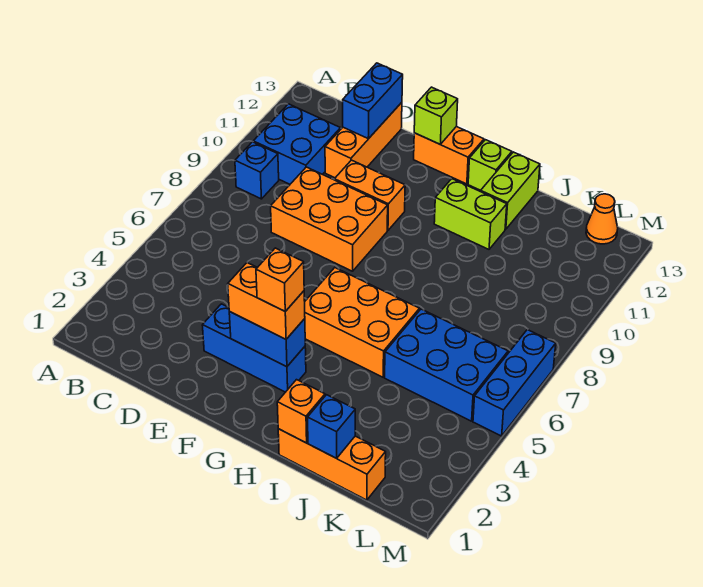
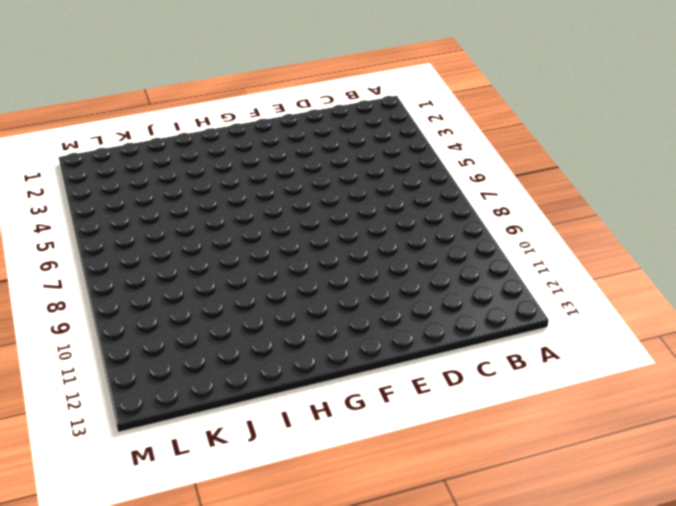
none -> blue 1x1 brick [235,142,279,199]
none -> blue 2x2 brick [253,104,341,184]
none -> orange 2x3 brick [271,167,388,271]

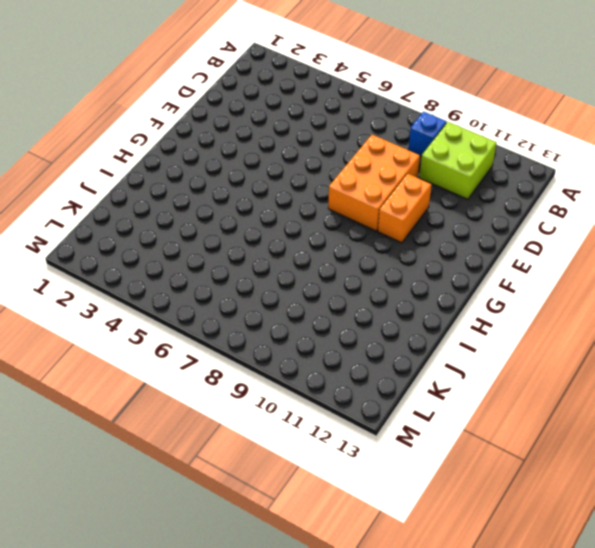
lime 2x2 brick [419,122,497,199] -> blue 2x2 brick [253,104,341,184]
none -> orange 1x3 brick [325,102,402,178]
none -> blue 1x3 brick [202,304,306,392]
none -> orange 1x2 brick [414,127,484,184]

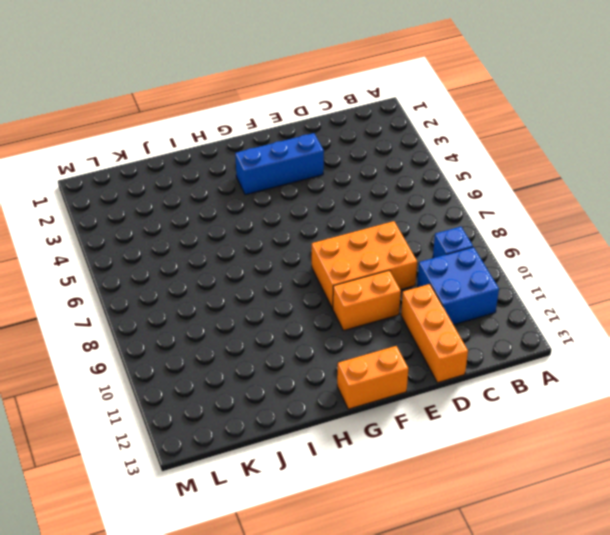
none -> orange 2x3 brick [305,268,419,377]
none -> lime 1x2 brick [434,179,507,249]
none -> lime 1x1 brick [468,140,512,190]

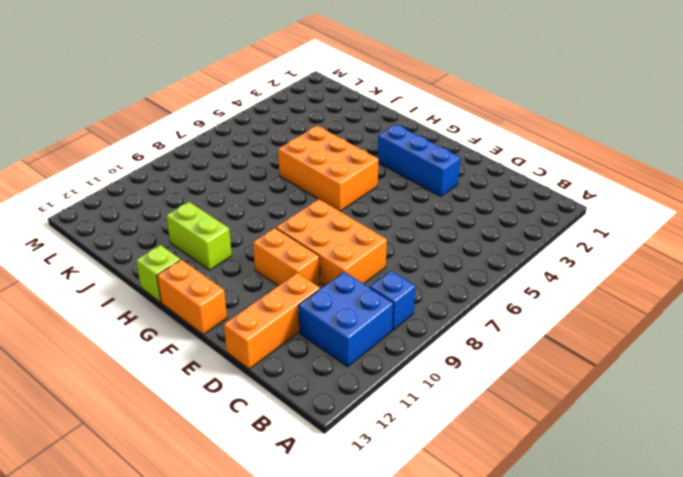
none -> orange 1x3 brick [278,429,386,500]
none -> lime 1x2 brick [481,152,540,229]
none -> blue 2x3 brick [385,309,508,421]

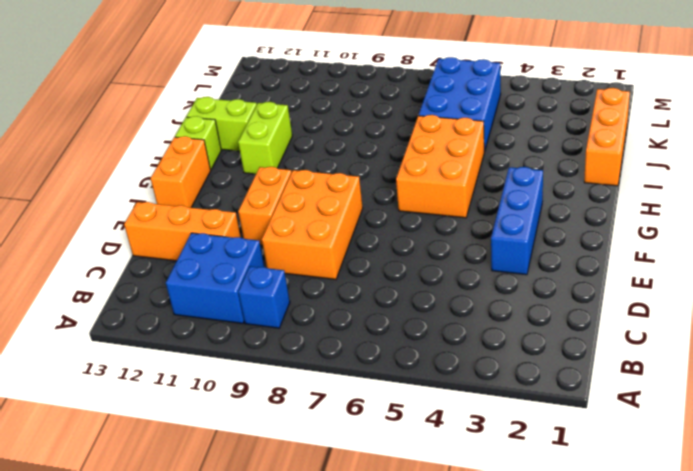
none -> orange 1x1 cone [586,194,618,244]
none -> blue 1x3 brick [473,330,556,436]
none -> blue 1x2 brick [343,63,403,139]

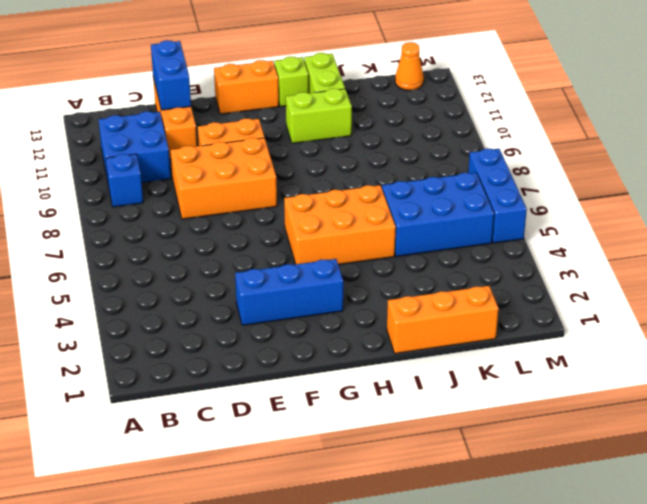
none -> blue 1x2 brick [229,312,305,367]
none -> lime 1x1 brick [414,87,458,144]
none -> orange 1x1 brick [277,380,325,443]

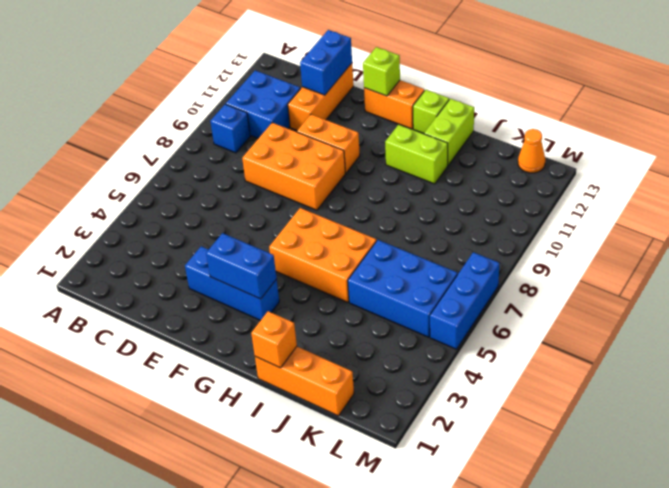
none -> blue 1x1 brick [308,395,355,458]
none -> orange 1x2 brick [228,263,305,339]
none -> orange 1x1 brick [256,248,304,311]

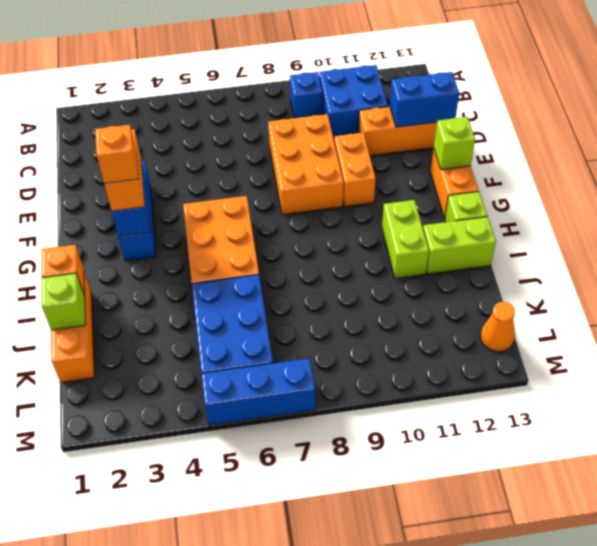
lime 1x1 brick [42,273,86,330] -> blue 1x1 brick [308,395,355,458]

